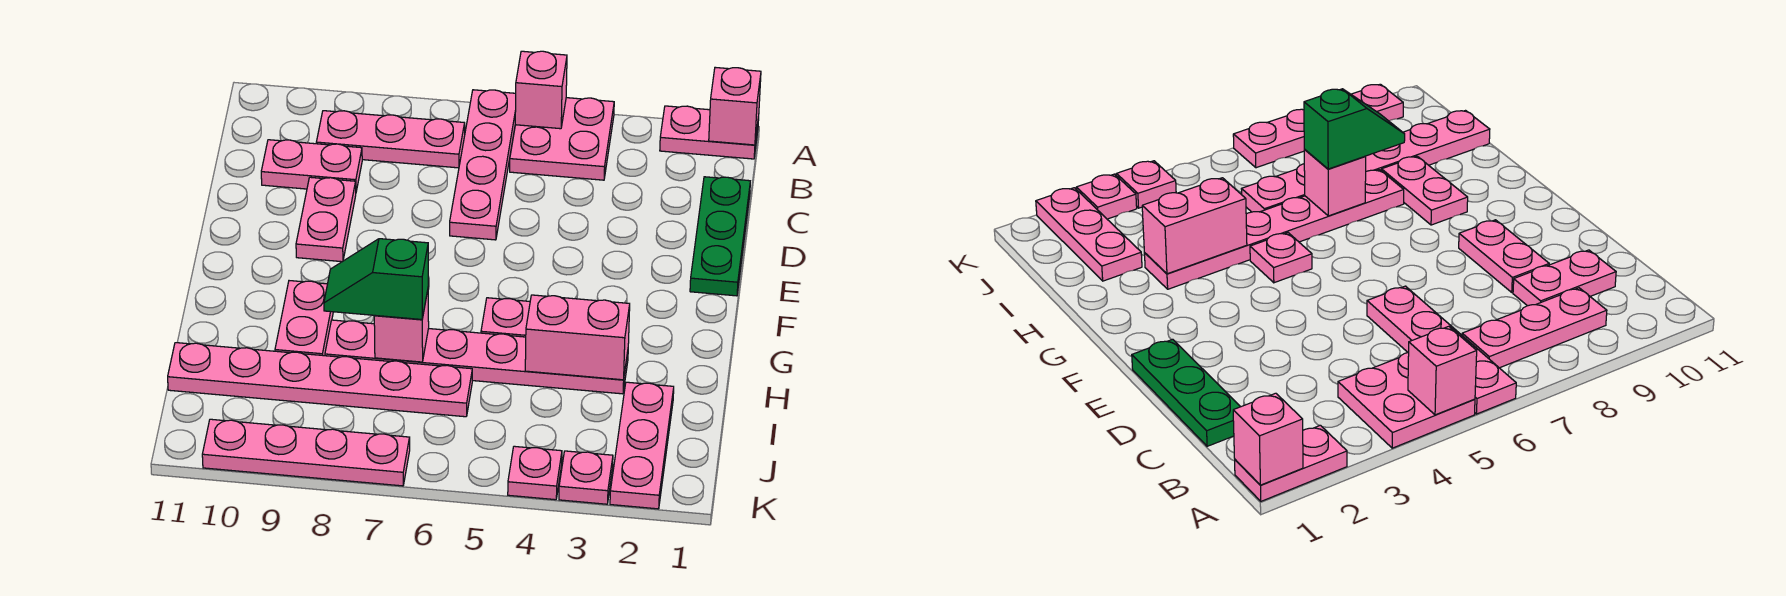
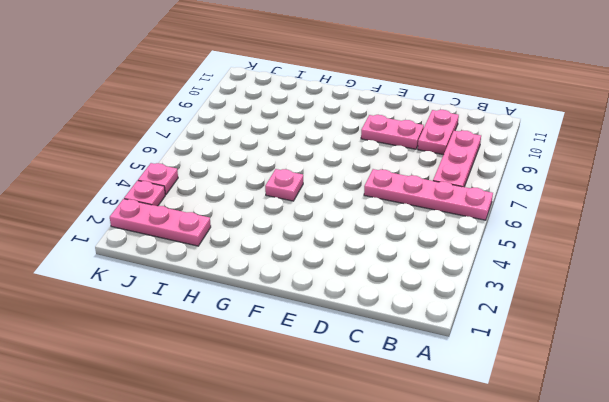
none -> pink 1x2 plate [660,106,759,159]
none -> pink 2x2 plate [510,98,614,180]
none -> green 1x3 plate [690,177,750,296]

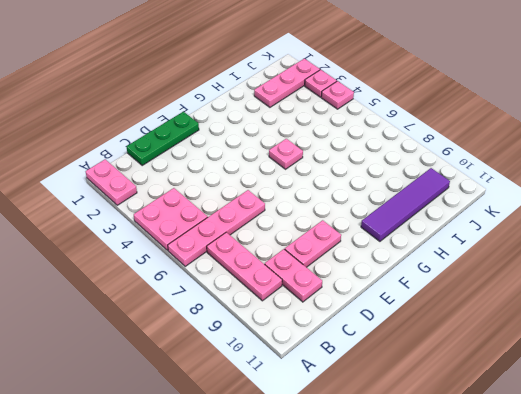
purple 1x4 tile [361,168,450,241] -> pink 1x6 plate [168,343,472,417]
none -> pink 1x2 plate [275,281,333,356]
none -> pink 1x6 plate [325,320,628,394]
none -> pink 1x4 plate [202,419,410,486]

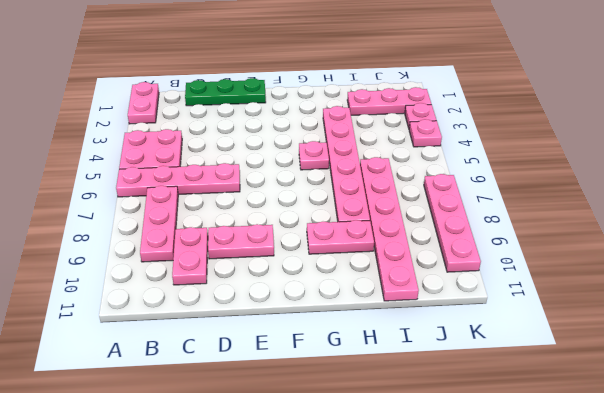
none -> pink 1x1 brick [709,67,761,145]
none -> pink 1x1 brick [515,51,567,129]
none -> pink 1x2 brick [525,295,630,380]

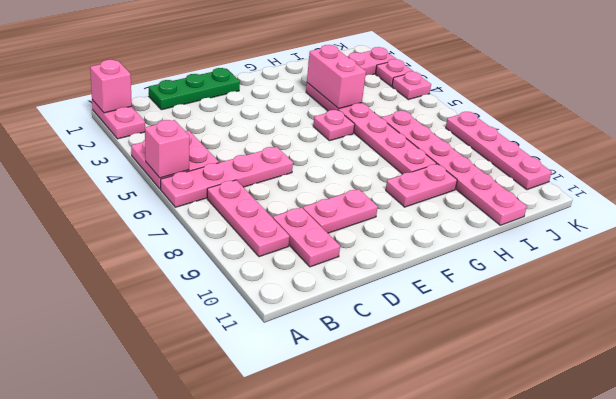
none -> pink 1x1 brick [374,291,429,362]
none -> green 1x2 slope [324,239,428,320]

